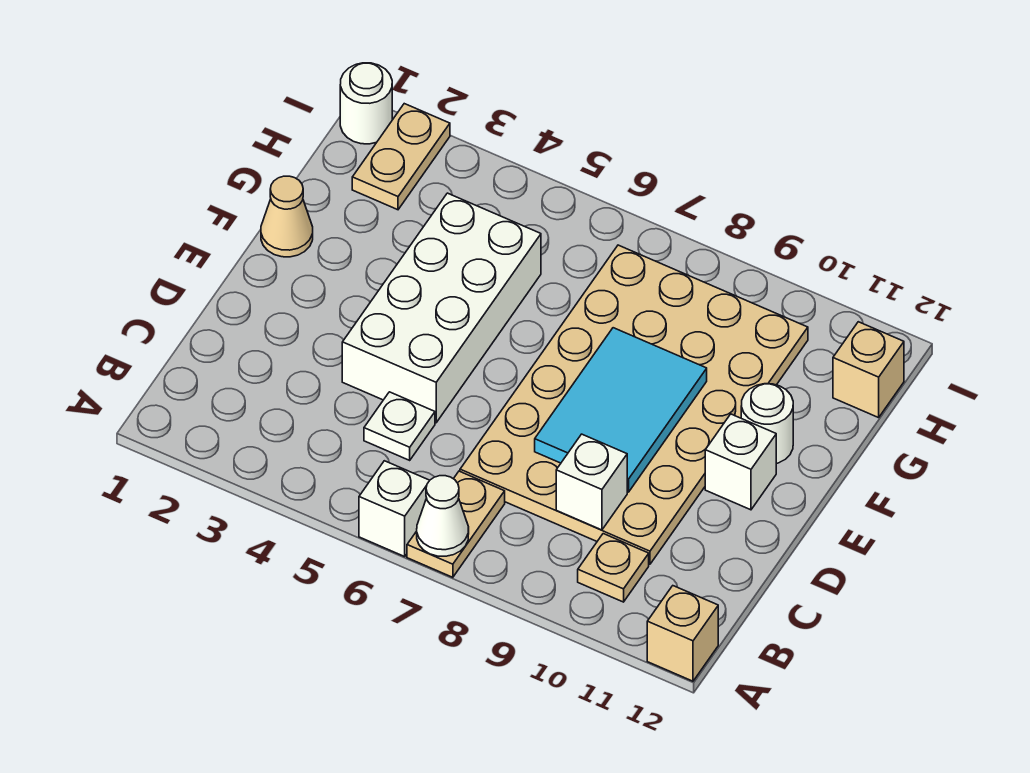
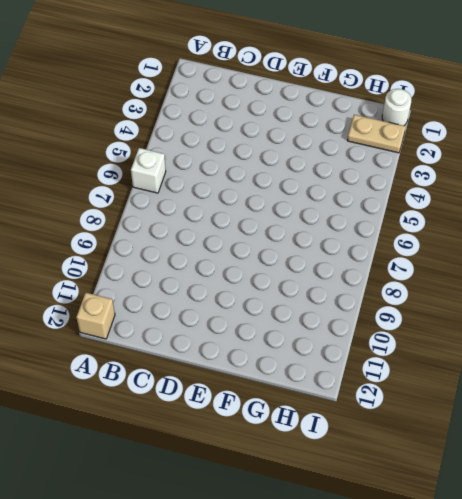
none -> tan 1x2 plate [407,471,505,577]
none -> tan 1x1 plate [578,534,649,602]
none -> white 1x1 plate [364,392,435,460]

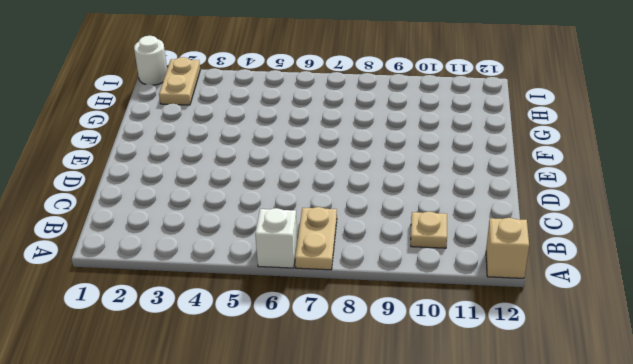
none -> white 1x1 plate [364,392,435,460]
none -> tan 4x6 plate [460,245,808,564]
none -> white 2x4 brick [342,193,541,423]

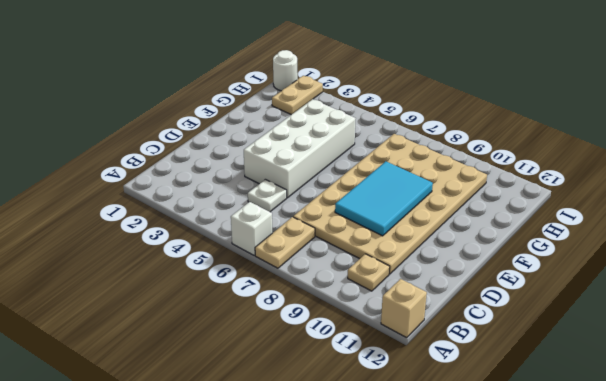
none -> white 1x1 brick [705,414,776,510]
none -> tan 1x1 cone [261,176,313,257]
none -> white 1x1 round brick [741,384,793,464]

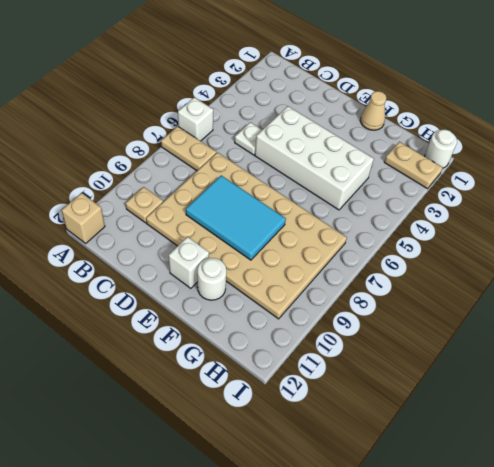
none -> tan 1x1 brick [833,322,904,418]
none -> white 1x1 cone [417,476,469,556]
none -> white 1x1 brick [556,434,627,530]

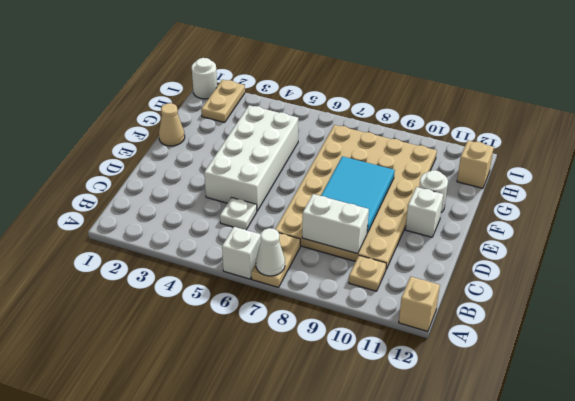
white 1x2 brick [302,194,369,254] -> white 1x1 brick [556,434,627,530]

